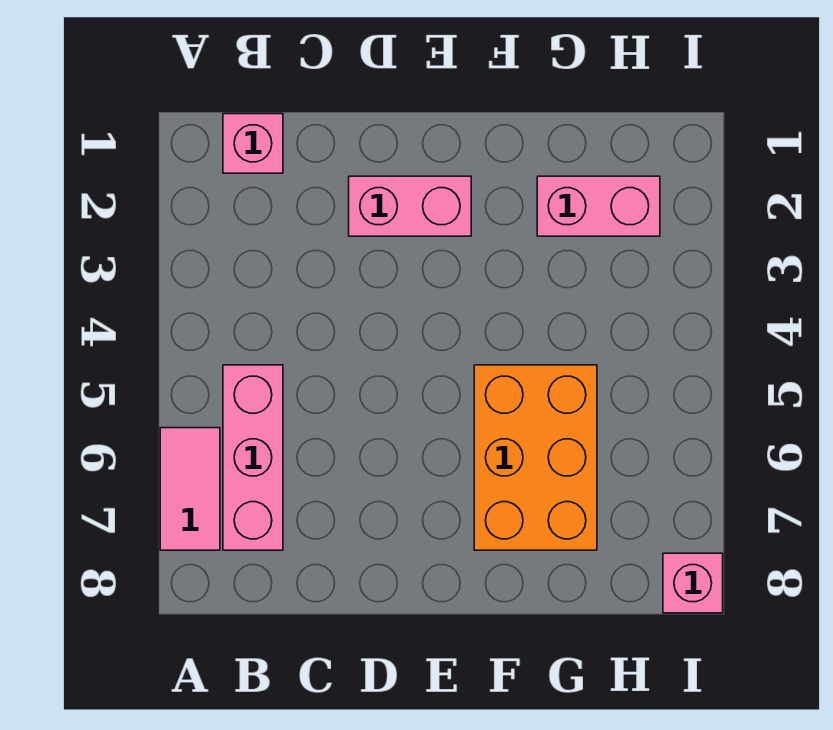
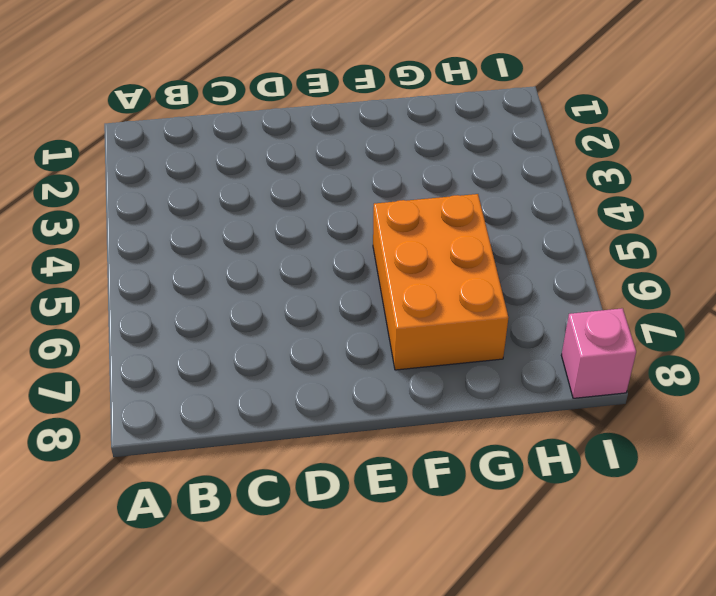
none -> pink 1x2 tile [160,428,220,550]
none -> pink 1x1 brick [223,114,283,173]

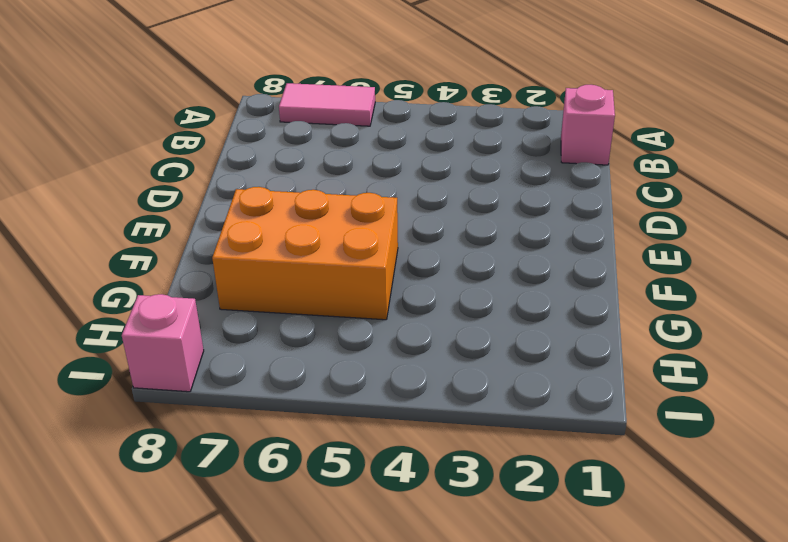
none -> pink 1x3 brick [223,365,283,550]
none -> pink 1x2 brick [349,176,471,236]

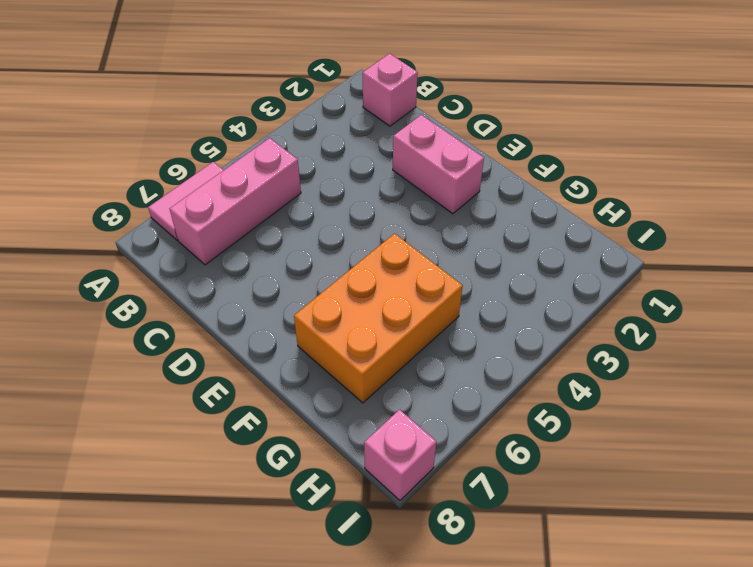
none -> pink 1x2 brick [537,176,660,236]

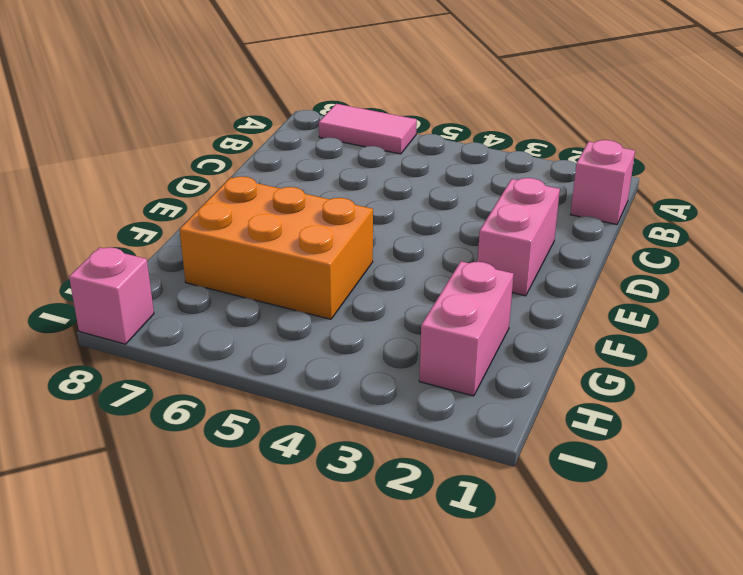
none -> pink 1x3 brick [223,365,283,550]

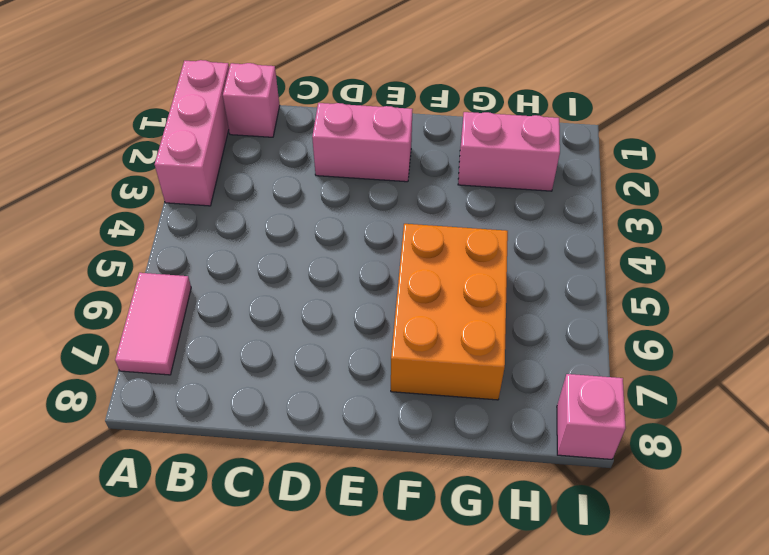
pink 1x3 brick [155,60,229,206] -> pink 1x3 brick moved to [223,365,283,550]

